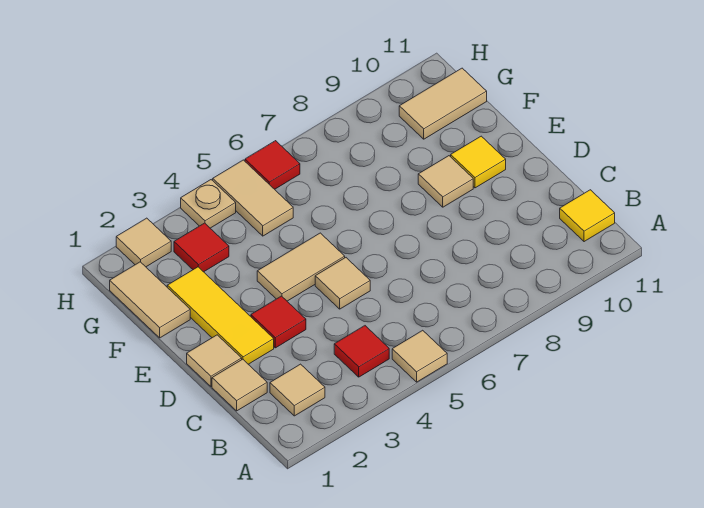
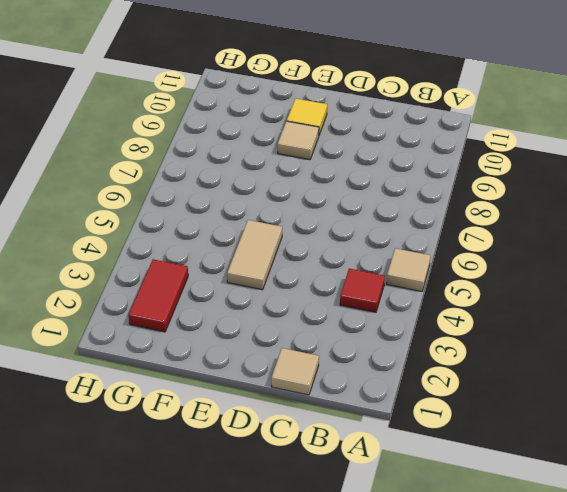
red 1x2 tile [129,259,188,332] -> red 1x1 tile [174,223,229,272]
none -> tan 1x1 tile [270,364,325,416]
none -> yellow 1x1 tile [560,190,615,242]
none -> tan 1x1 tile [187,335,242,387]

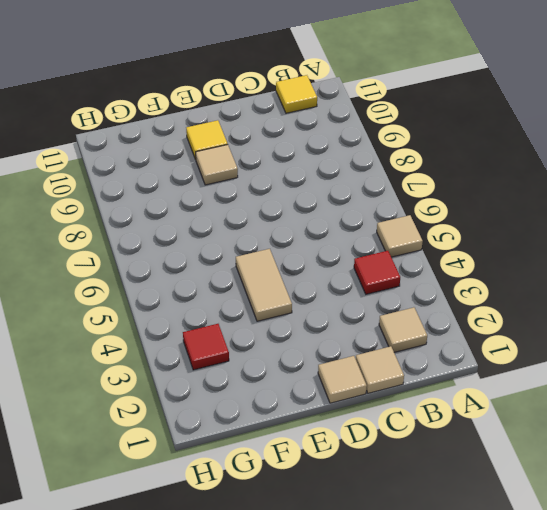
none -> yellow 1x3 tile [167,267,274,364]
none -> red 1x1 tile [251,296,306,348]
none -> tan 1x1 tile [315,258,370,309]

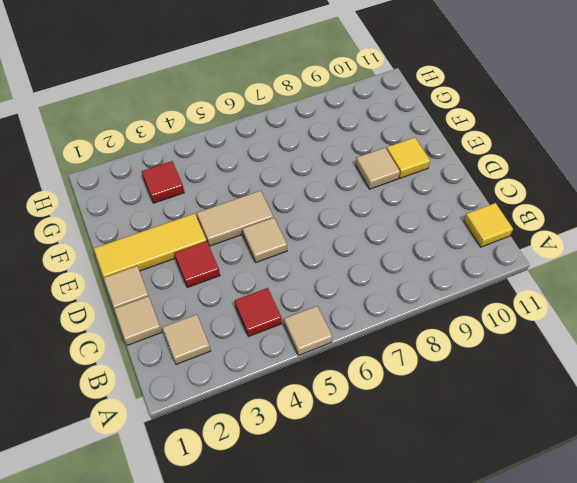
yellow 1x3 tile [93,213,207,278] -> yellow 1x3 tile turned to [167,267,274,364]
none -> tan 1x2 tile [110,262,190,338]
none -> tan 1x2 tile [213,160,293,236]
none -> tan 1x2 tile [399,68,487,139]

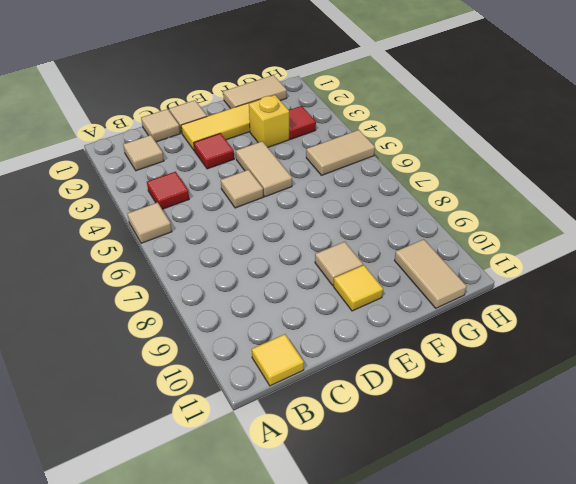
yellow 1x1 brick [249,95,289,147] -> none
none -> tan 1x1 tile [116,218,171,267]
none -> tan 1x1 plate [181,180,236,228]
none -> red 1x1 tile [245,141,300,189]

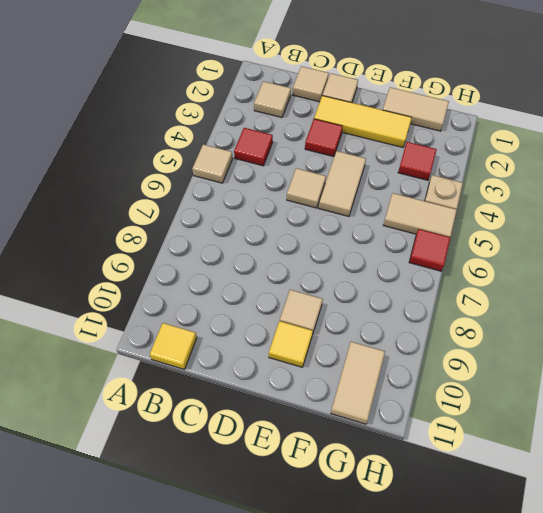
none -> tan 1x1 tile [116,218,171,267]

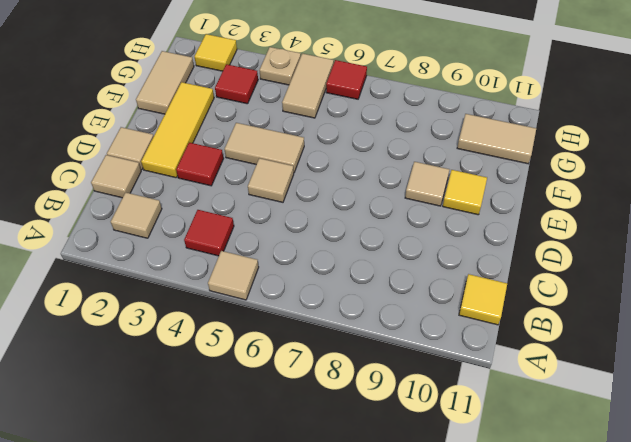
yellow 1x1 tile [194,34,237,71] -> tan 1x1 tile [116,218,171,267]

